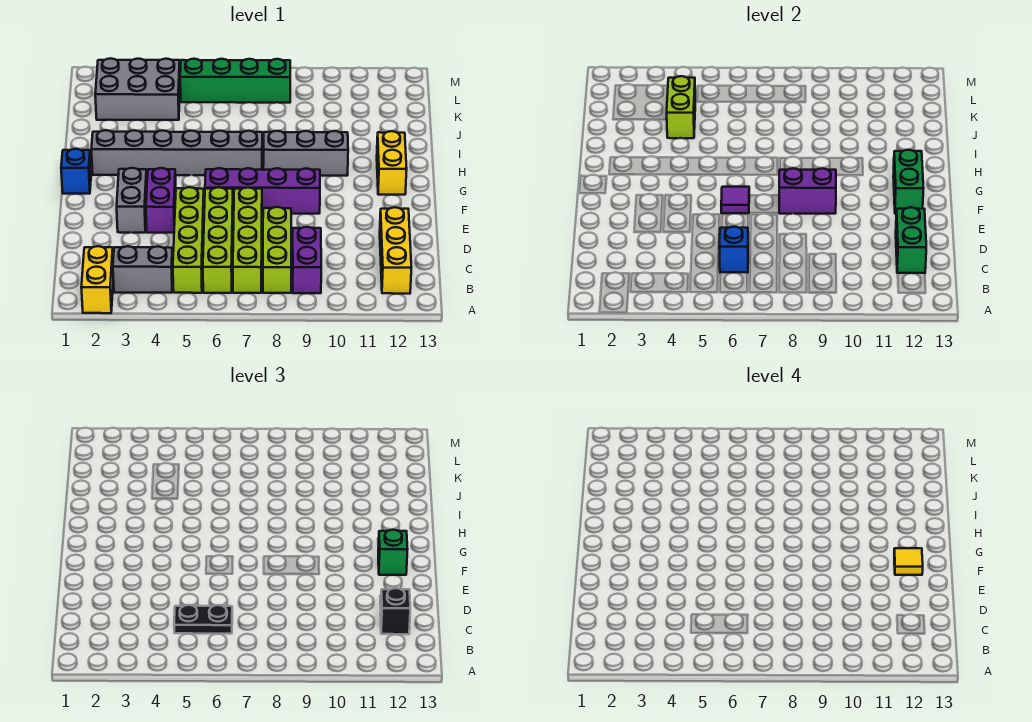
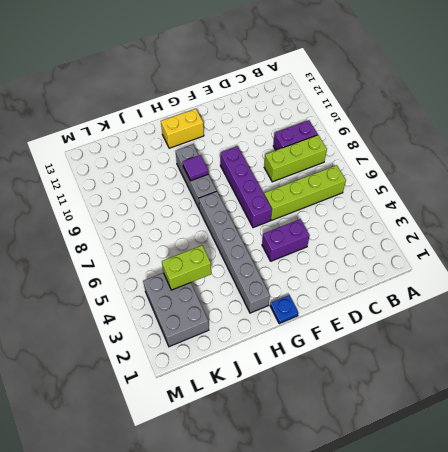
blue 1x1 plate [270,295,298,324] -> blue 1x1 brick [61,149,91,194]
purple 1x1 tile [183,155,208,181] -> purple 1x1 tile moved to [721,187,749,213]
none -> yellow 1x2 brick [81,246,113,313]
none -> grey 1x2 brick [113,246,173,293]
none -> lime 1x4 brick [173,187,204,293]

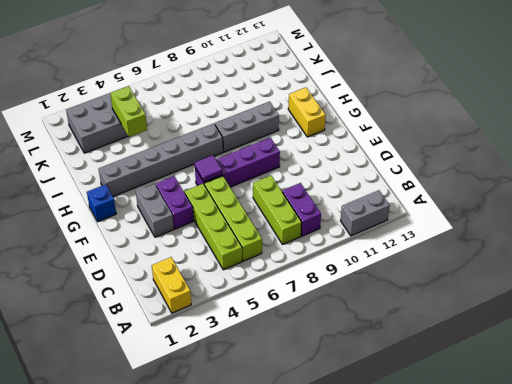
grey 1x2 brick [341,190,390,236] -> grey 1x2 brick moved to [113,246,173,293]
none -> lime 1x4 brick [233,188,262,293]
none -> yellow 1x3 brick [380,207,411,294]
none -> green 1x4 brick [180,59,290,103]

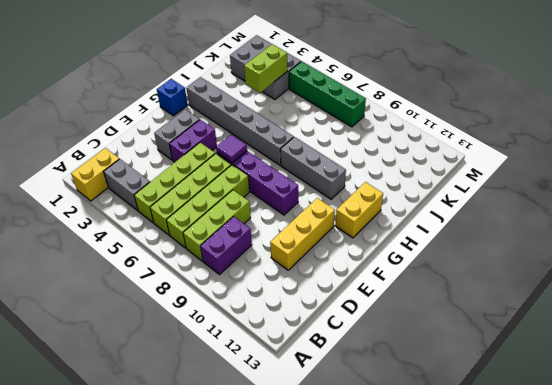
yellow 1x3 brick [270,198,335,270] -> yellow 1x3 brick moved to [380,207,411,294]
none -> blue 1x1 brick [719,227,748,272]
none -> green 1x2 brick [896,207,926,273]
none -> purple 1x2 brick [779,168,836,214]

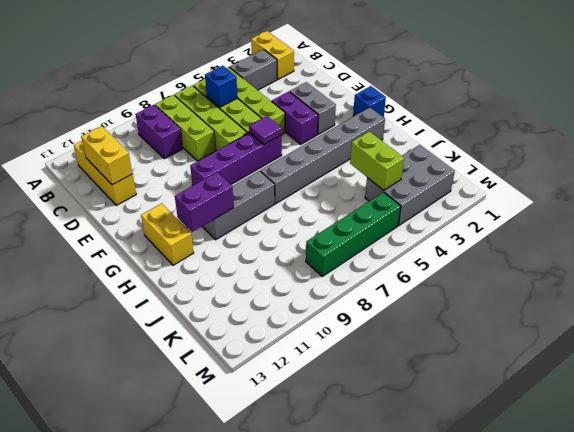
yellow 1x2 brick [81,126,132,185] -> green 1x2 brick [896,207,926,273]
purple 1x2 brick [175,172,234,232] -> purple 1x2 brick moved to [779,168,836,214]
none -> green 1x2 brick [893,150,924,214]
none -> black 1x2 plate [174,605,232,634]
none -> black 1x1 brick [380,588,410,634]

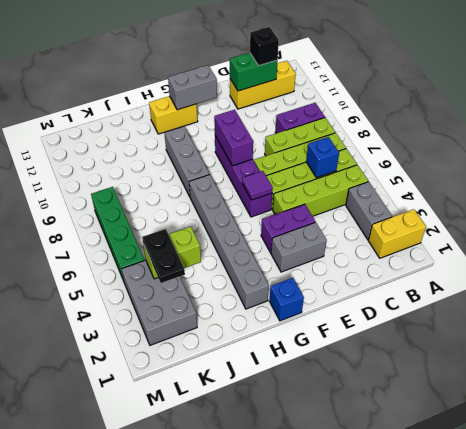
grey 1x2 brick [168,65,217,110] -> green 1x2 brick [893,150,924,214]
black 1x2 plate [142,229,185,283] -> black 1x2 plate moved to [174,605,232,634]
none -> green 1x1 brick [378,530,408,575]
none -> yellow 1x1 tile [894,548,923,575]

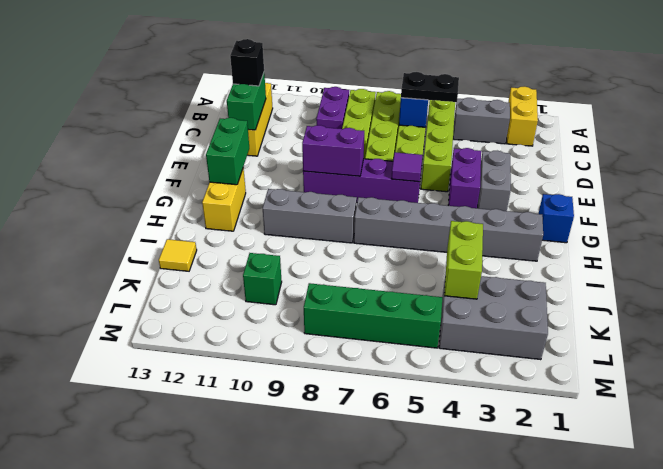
yellow 1x1 tile [159,239,197,271] -> yellow 1x1 tile moved to [894,548,923,575]
green 1x1 brick [243,253,282,305] -> green 1x1 brick moved to [378,530,408,575]

